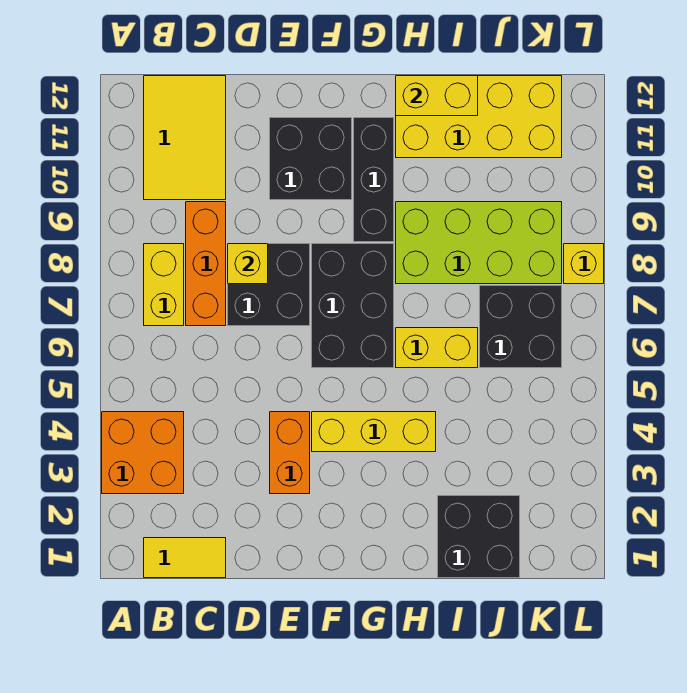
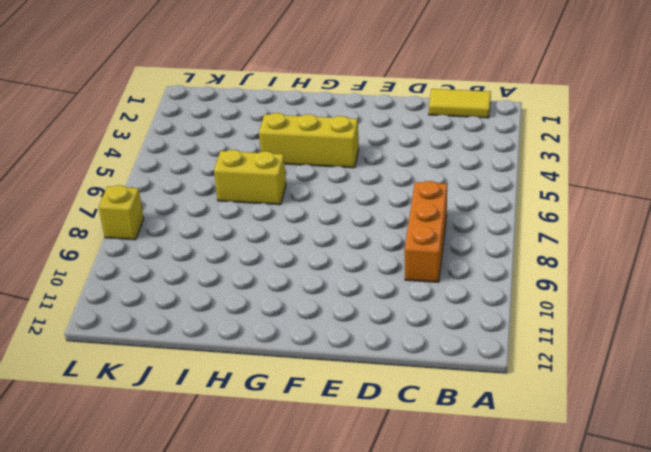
none -> orange 2x2 brick [102,412,184,494]
none -> yellow 1x2 brick [144,244,184,326]
none -> yellow 2x3 tile [144,76,226,200]

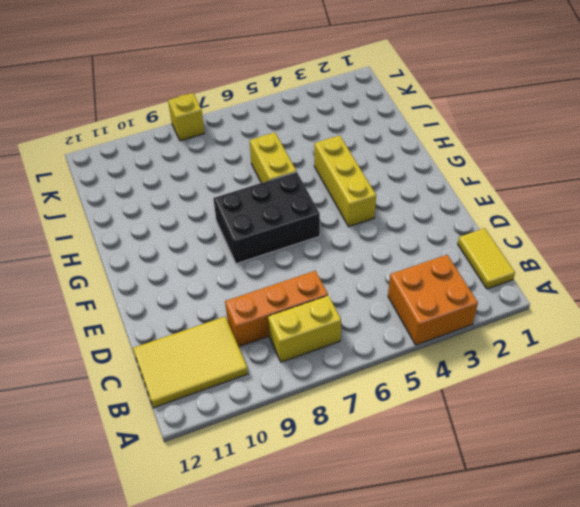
none -> black 2x2 brick [228,244,310,326]
none -> orange 1x2 brick [270,412,310,494]
none -> black 2x2 brick [270,118,352,200]

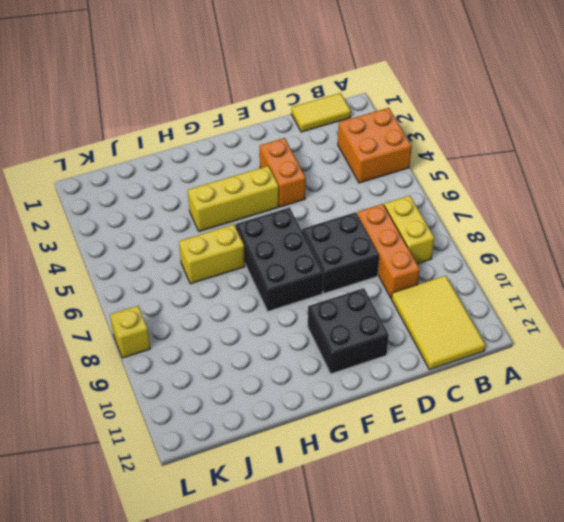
none -> black 1x3 brick [354,118,394,242]
none -> lime 2x4 brick [396,202,562,284]
none -> yellow 2x4 brick [396,76,562,158]

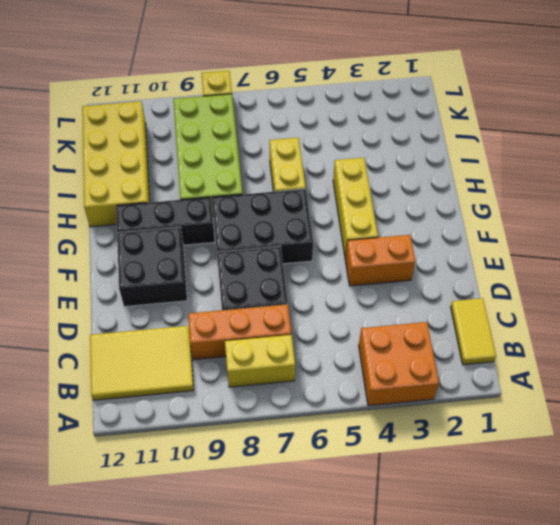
none -> black 2x2 brick [438,496,520,578]
none -> black 2x2 brick [480,286,562,368]
none -> yellow 1x1 brick [228,244,268,284]

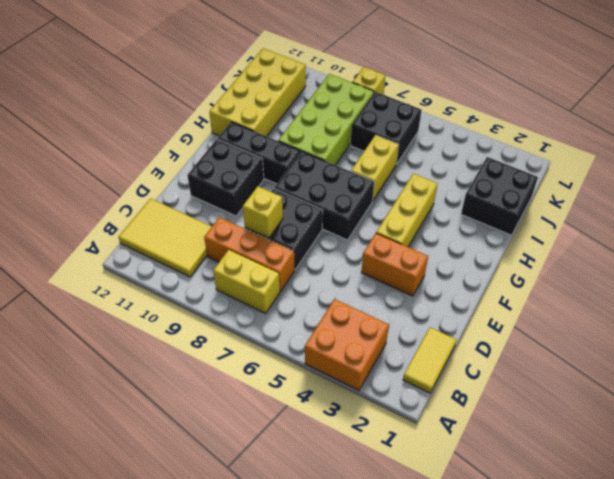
none -> yellow 1x2 brick [396,76,478,116]

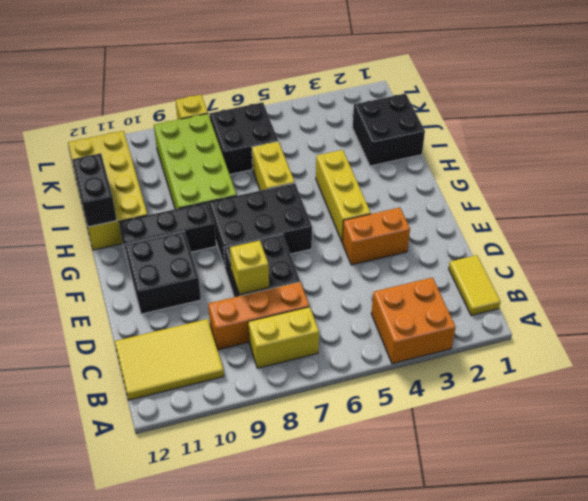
black 1x2 brick [72,153,117,227] -> yellow 1x2 brick [396,76,478,116]

